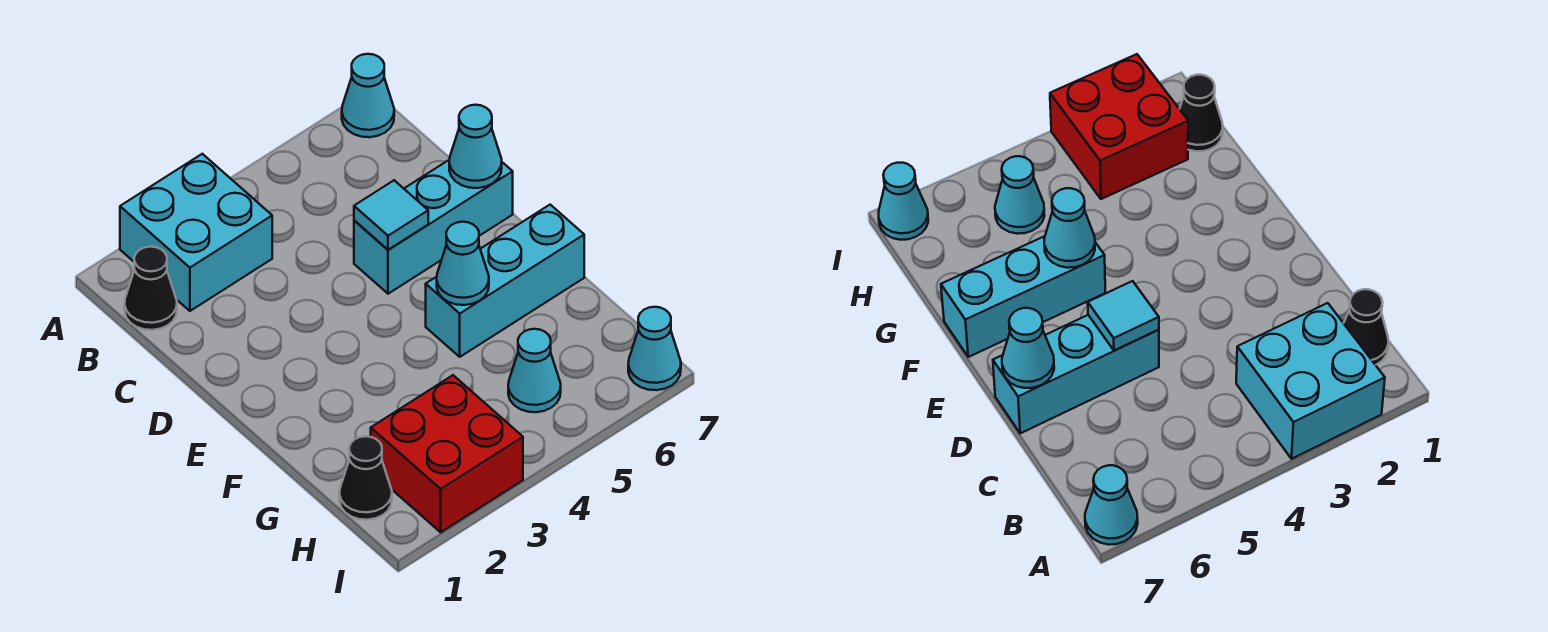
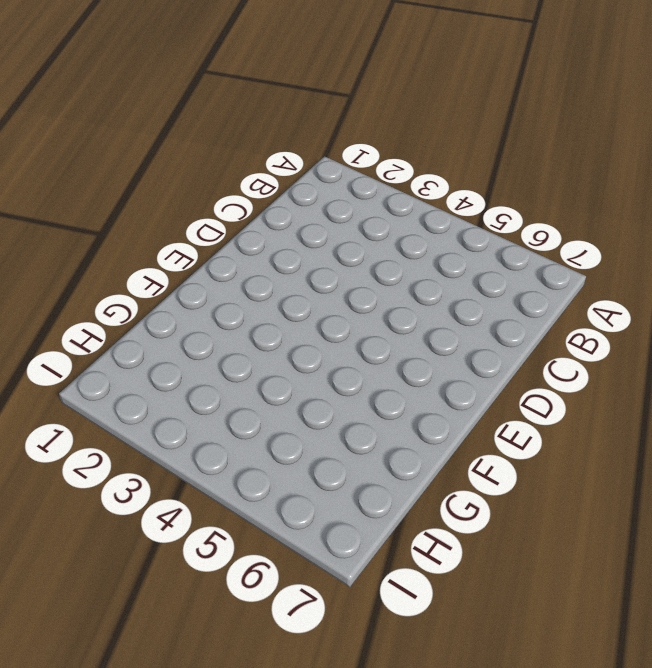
none -> cyan 2x2 brick [120,154,272,311]
none -> cyan 1x1 cone [342,54,394,137]
none -> black 1x1 cone [125,247,177,330]

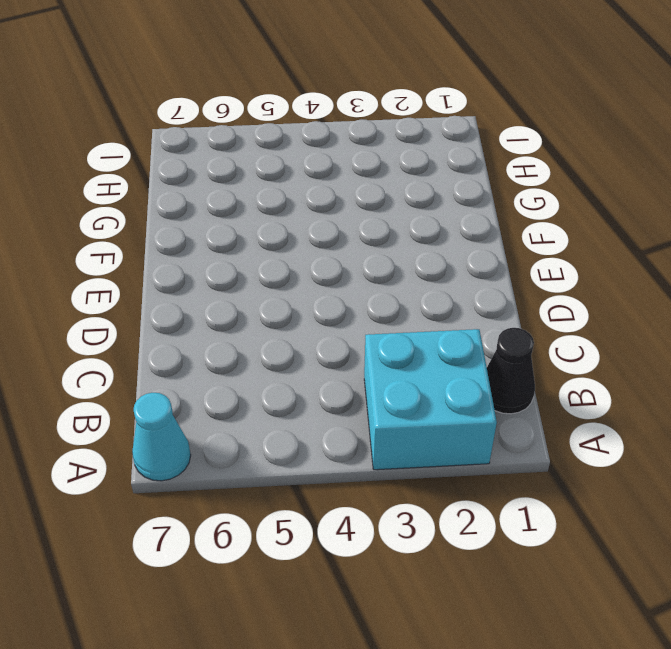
none -> cyan 1x3 brick [354,160,513,294]
none -> cyan 1x3 brick [426,205,584,357]
none -> black 1x1 cone [339,436,392,520]

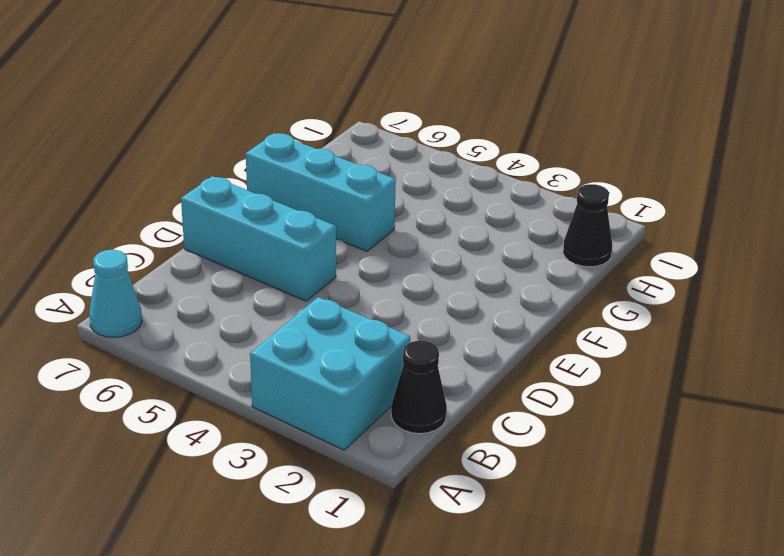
none -> red 2x2 brick [371,375,523,532]
none -> cyan 1x1 cone [508,329,561,412]
none -> cyan 1x1 cone [628,307,681,390]

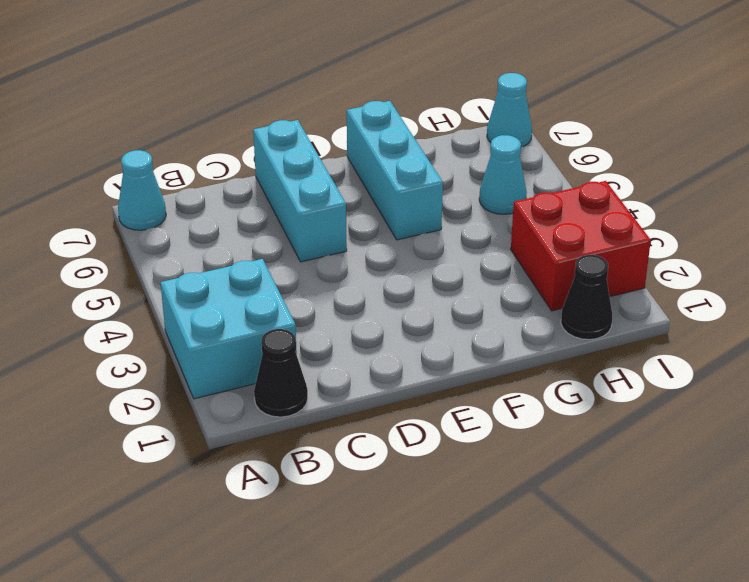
none -> cyan 1x1 tile [354,180,428,250]
none -> cyan 1x1 cone [449,105,502,188]
none -> cyan 1x1 cone [437,222,489,305]

